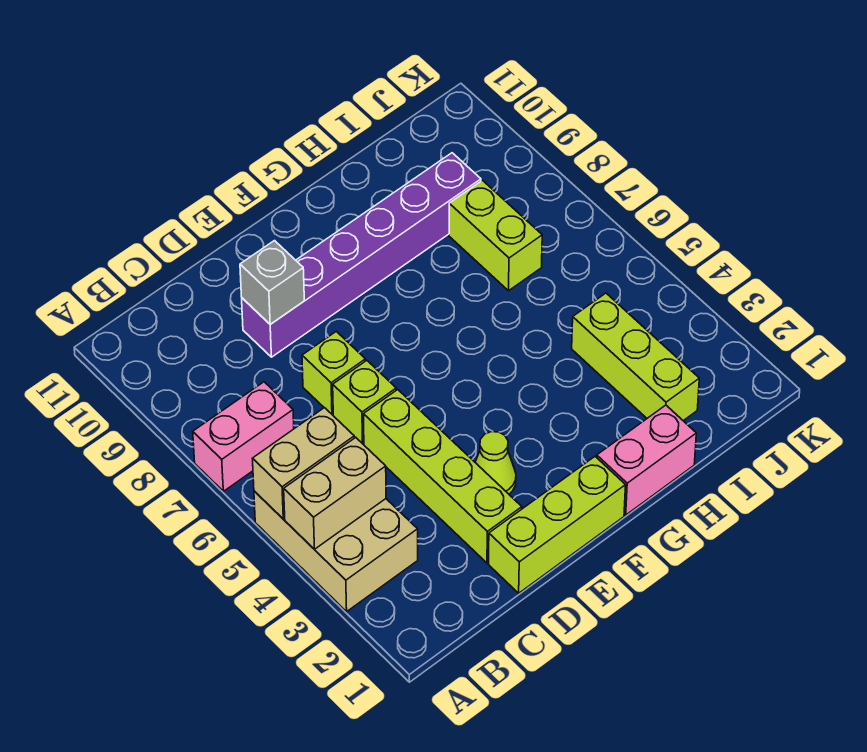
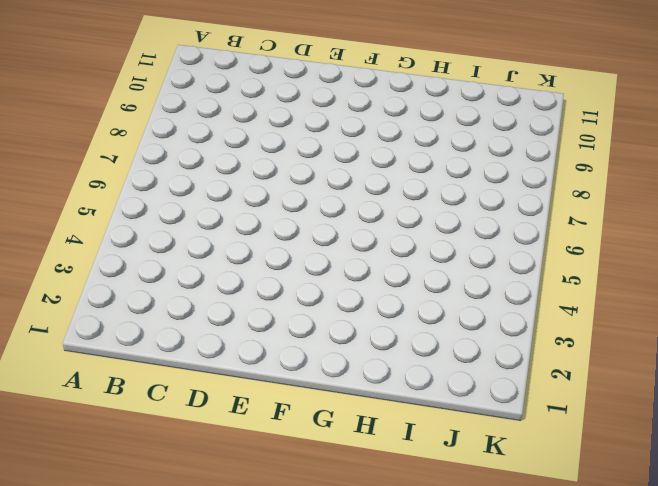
none -> tan 2x3 brick [254,491,418,611]
none -> pink 1x2 brick [193,382,294,491]
none -> lime 1x3 brick [489,457,626,593]

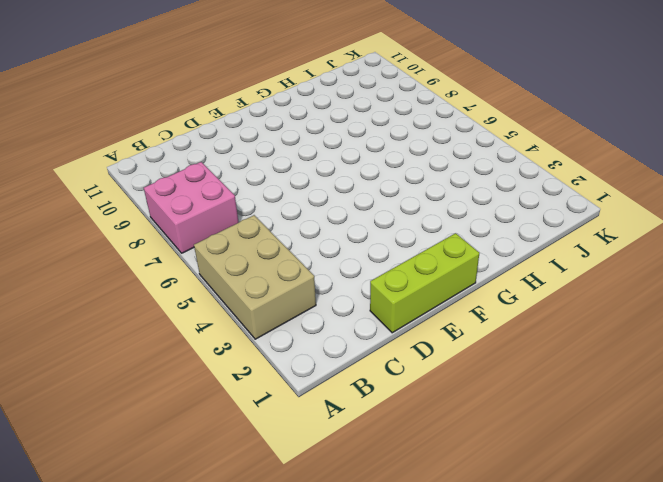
pink 2x2 brick [144,162,239,253] -> pink 1x2 brick [193,382,294,491]
none -> lime 1x4 brick [363,390,522,563]
none -> lime 1x1 brick [333,361,396,444]
none -> lime 1x1 brick [302,331,366,415]

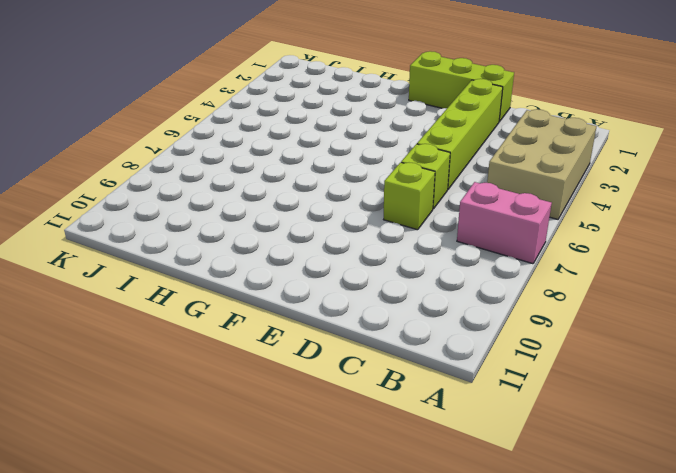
none -> purple 1x6 brick [242,153,481,357]
none -> lime 1x1 cone [475,432,516,494]
none -> pink 1x2 brick [597,405,696,515]

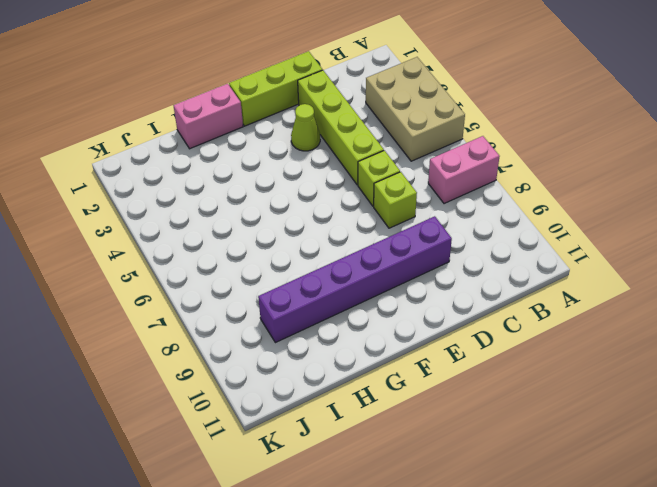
none -> lime 1x3 brick [572,293,699,421]
none -> lime 1x2 brick [449,180,542,291]
none -> tan 1x2 brick [284,438,386,549]

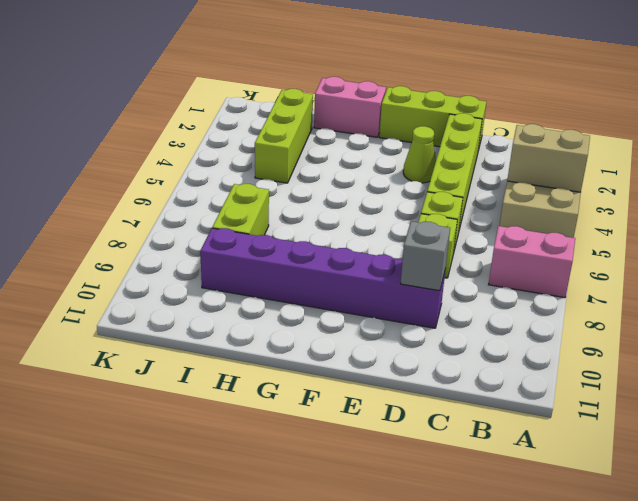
none -> tan 1x2 brick [252,408,354,519]

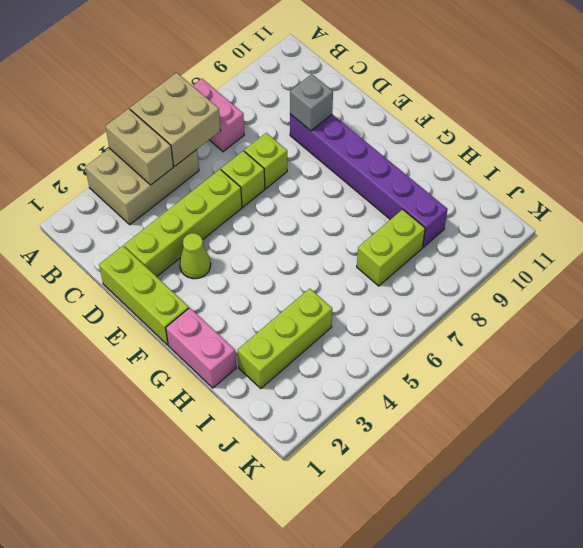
tan 2x2 brick [130,73,220,166] -> tan 1x2 brick [252,408,354,519]

